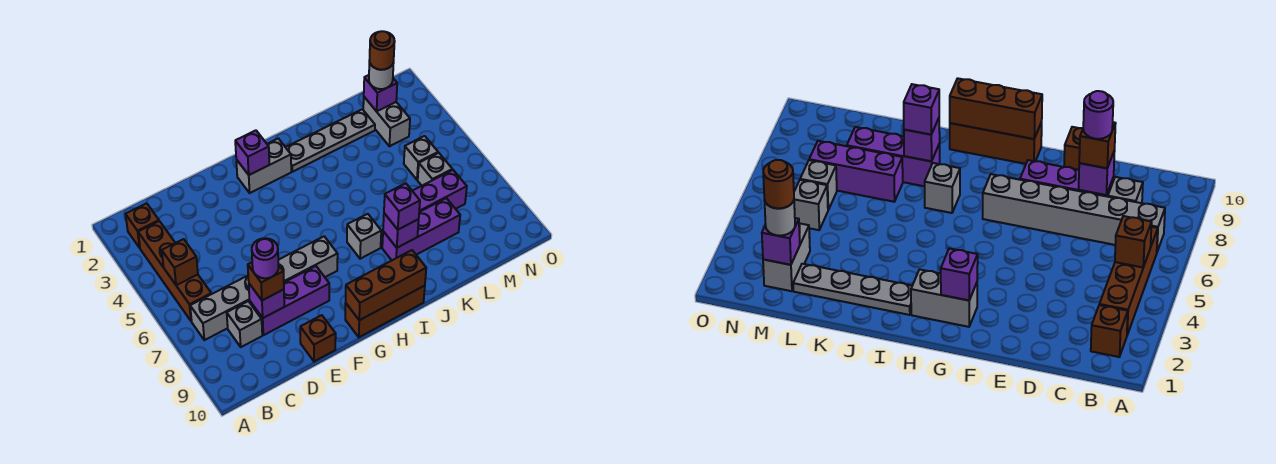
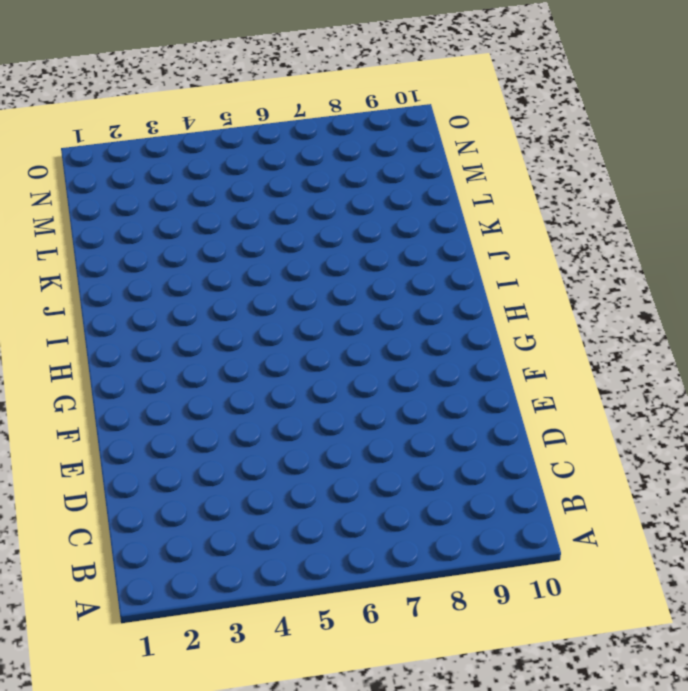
none -> brown 1x1 brick [126,203,159,248]
none -> brown 1x4 brick [138,221,211,321]
none -> grey 1x6 brick [190,237,338,340]

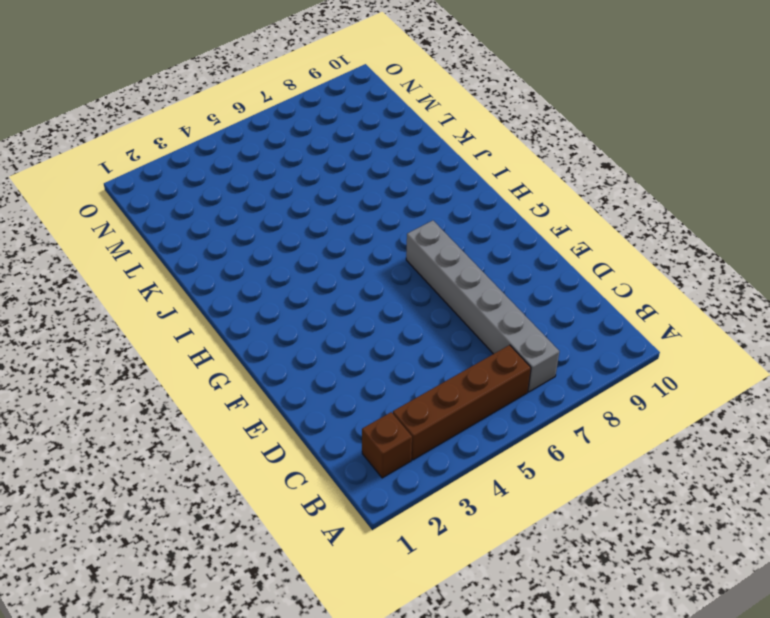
none -> grey 1x1 brick [227,301,262,347]
none -> purple 1x3 brick [250,266,329,335]
none -> brown 1x1 brick [300,315,336,361]

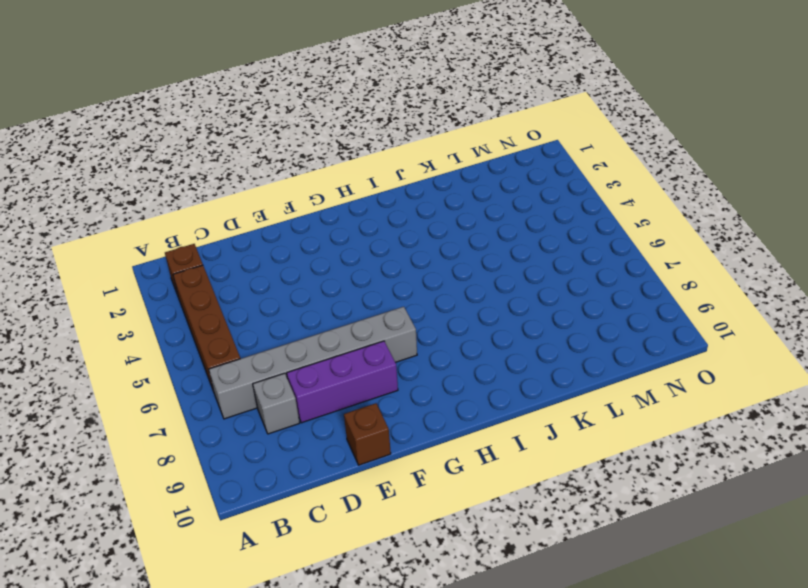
none -> grey 1x2 brick [236,139,291,193]
none -> brown 1x3 brick [345,286,425,337]
none -> grey 1x4 plate [286,109,375,172]

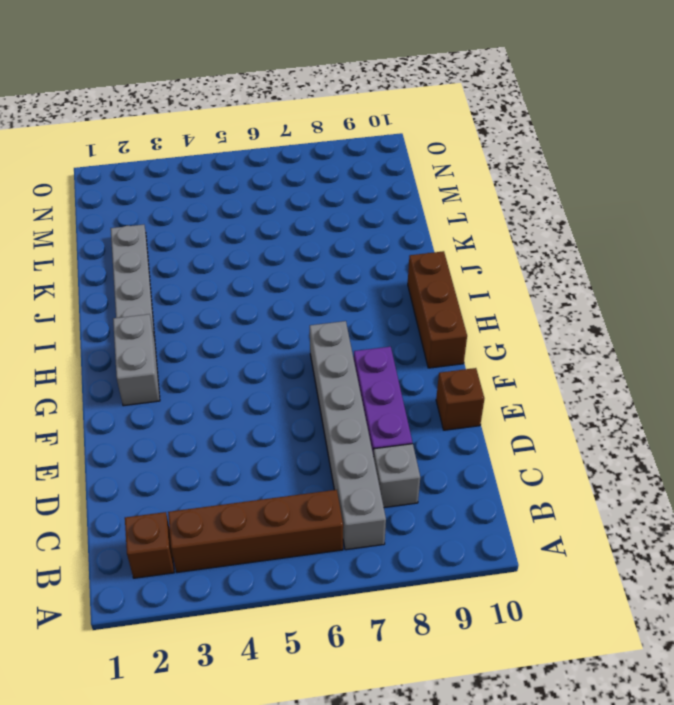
none -> grey 1x1 brick [347,214,381,259]
none -> purple 1x3 brick [382,198,460,260]
none -> purple 1x3 brick [413,170,467,212]

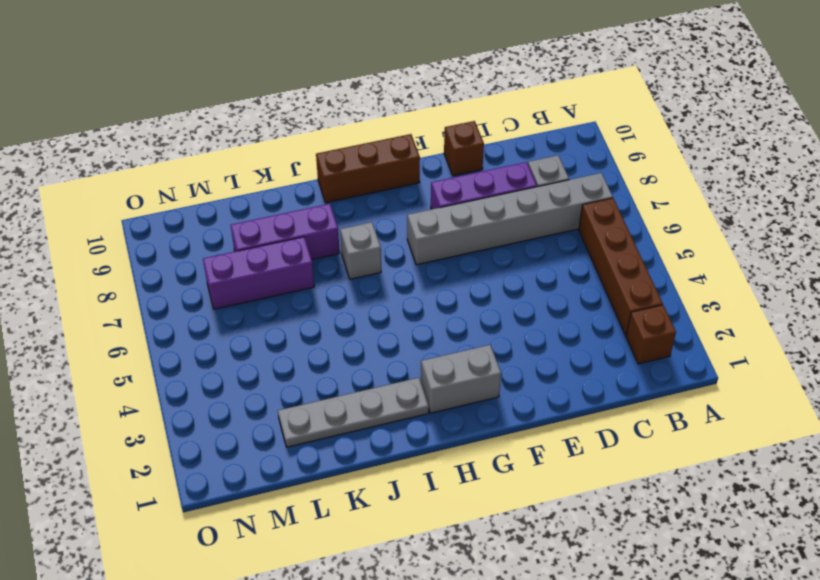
none -> grey 1x2 brick [363,97,410,146]
none -> grey 1x1 brick [404,136,438,180]
none -> grey 1x1 brick [418,153,452,186]

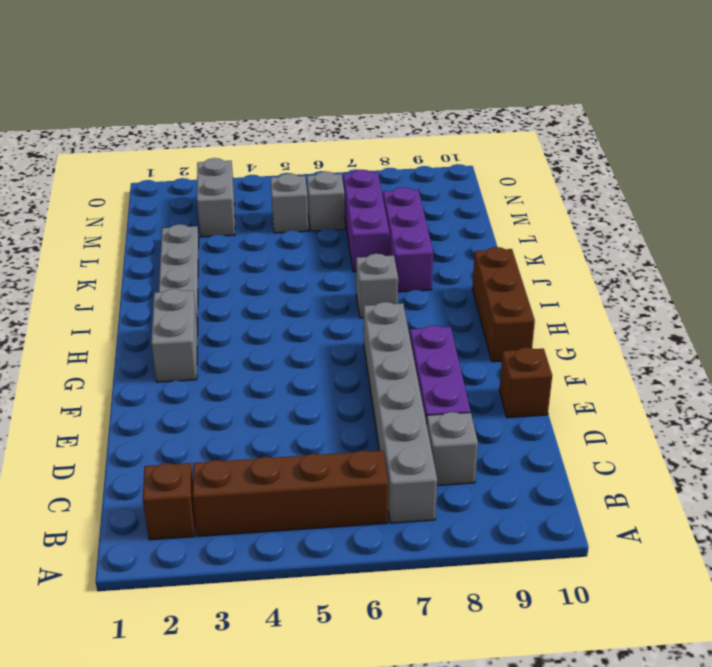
grey 1x2 brick [197,158,235,237] -> grey 1x2 brick turned to [363,97,410,146]
none -> brown 1x1 brick [162,239,198,285]
none -> purple 1x1 brick [249,284,284,318]
none -> purple 1x1 brick [235,130,269,175]

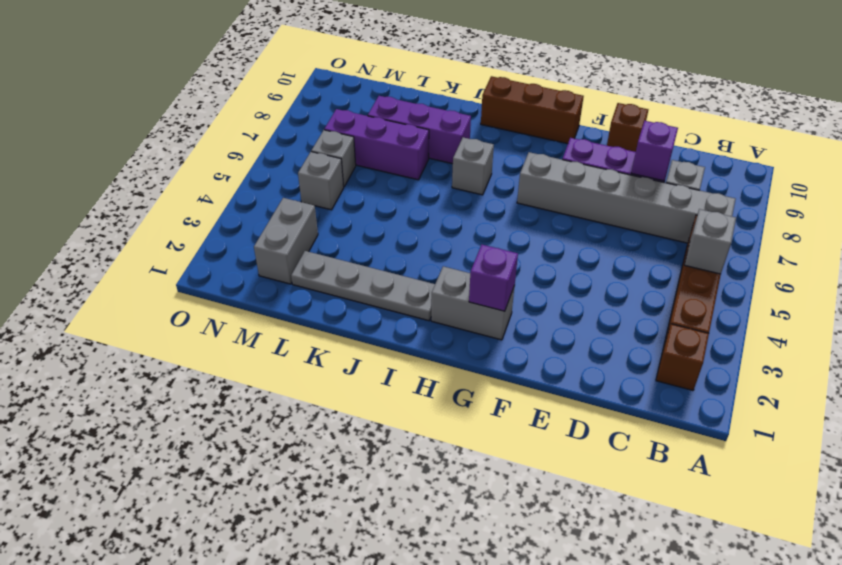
grey 1x1 brick [684,209,736,274] -> brown 1x1 brick [162,239,198,285]
none -> brown 1x3 brick [346,250,426,320]
none -> purple 1x1 brick [383,213,419,248]
none -> purple 1x1 brick [364,75,397,111]

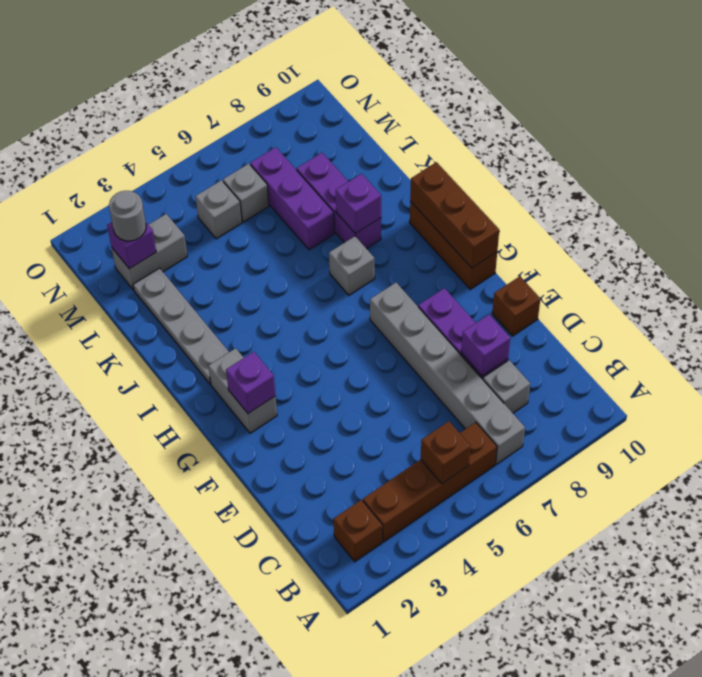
none -> brown 1x1 brick [248,262,284,300]
none -> purple 1x1 brick [384,183,420,229]
none -> purple 1x1 round brick [252,238,279,278]

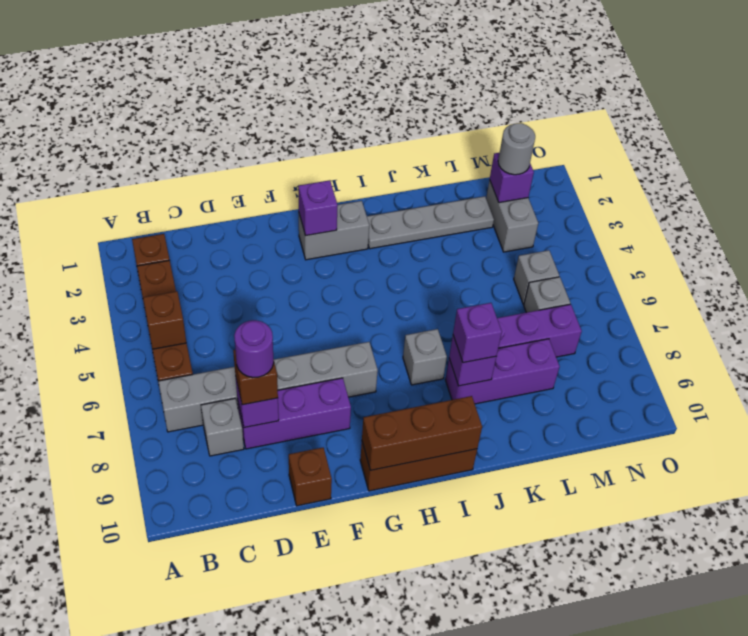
none -> brown 1x1 round brick [370,31,395,70]

